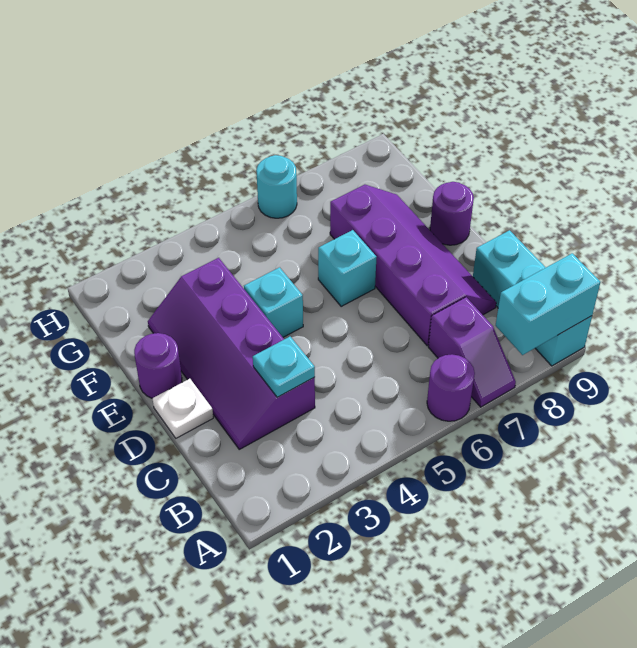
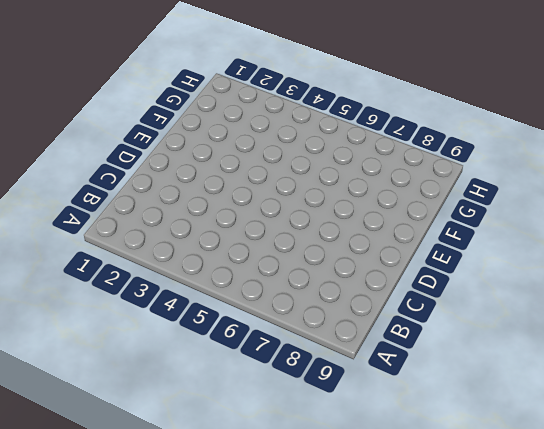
none -> purple 1x1 round brick [427,354,475,421]
none -> purple 1x2 slope [428,297,516,407]
none -> cyan 1x3 brick [473,230,592,366]

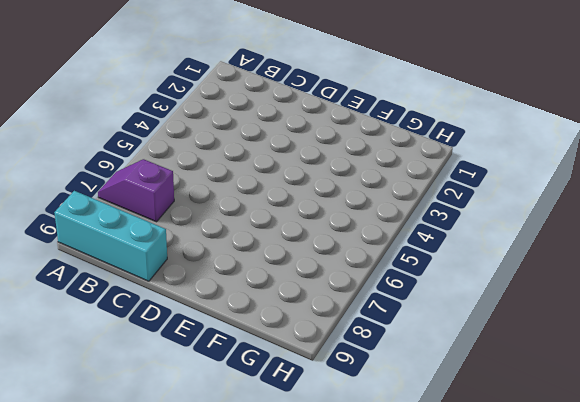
none -> purple 1x1 round brick [427,354,475,421]
none -> purple 2x4 slope [148,258,315,449]
none -> purple 2x4 slope [330,185,496,346]

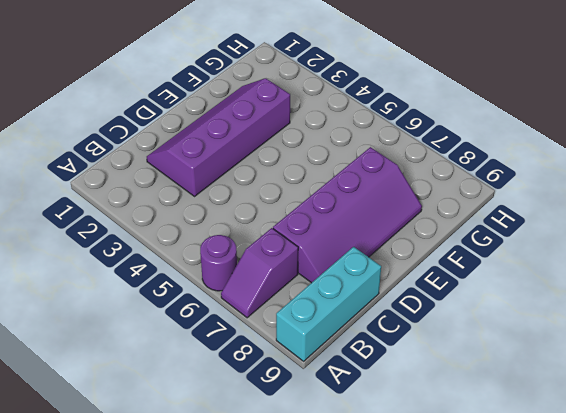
none -> white 1x1 plate [152,379,213,438]
none -> purple 1x1 round brick [134,333,182,398]
none -> cyan 1x1 brick [244,267,303,337]

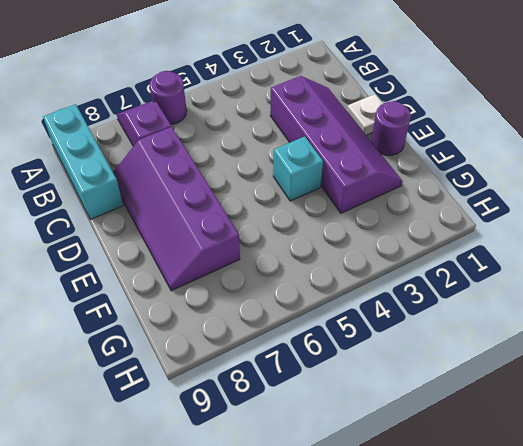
none -> cyan 1x1 brick [318,230,377,307]
none -> purple 1x1 round brick [430,182,474,245]
none -> cyan 1x1 round brick [256,155,297,218]

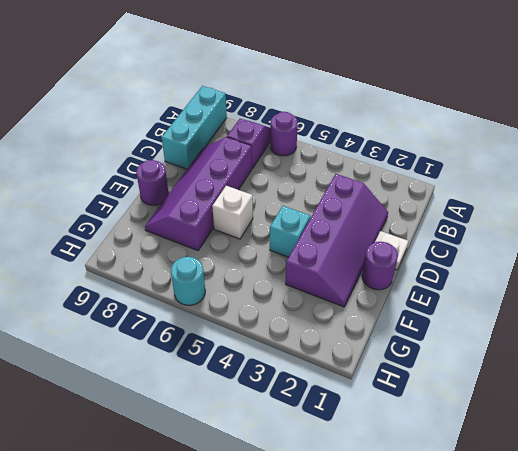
white 1x1 brick [212,186,253,239] -> cyan 1x1 brick [318,230,377,307]
none -> cyan 1x2 brick [496,253,600,355]
none -> cyan 1x1 plate [253,337,315,397]

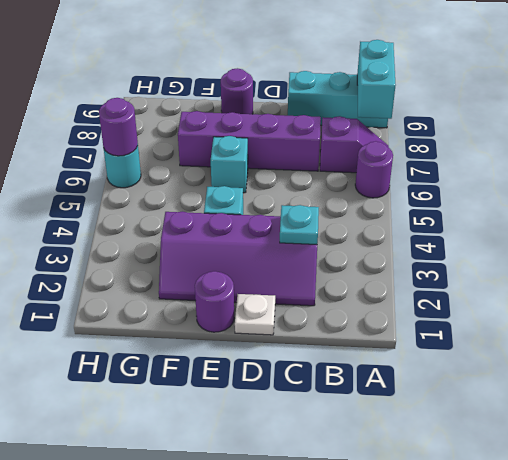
purple 1x1 round brick [99,98,138,156] -> none

